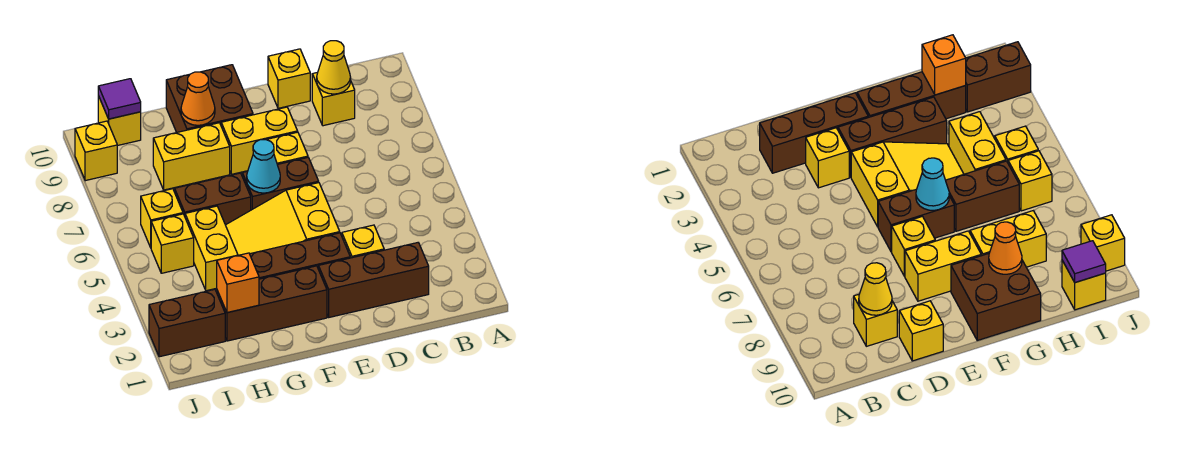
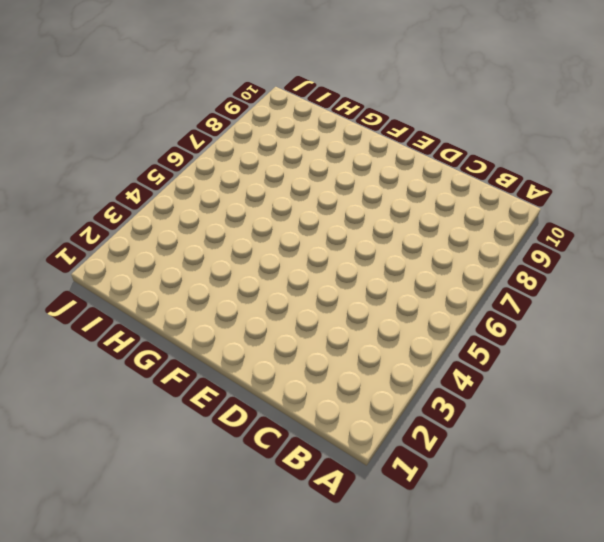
none -> brown 1x3 brick [319,243,429,317]
none -> yellow 1x1 brick [312,72,355,126]
none -> yellow 1x1 brick [342,225,384,258]

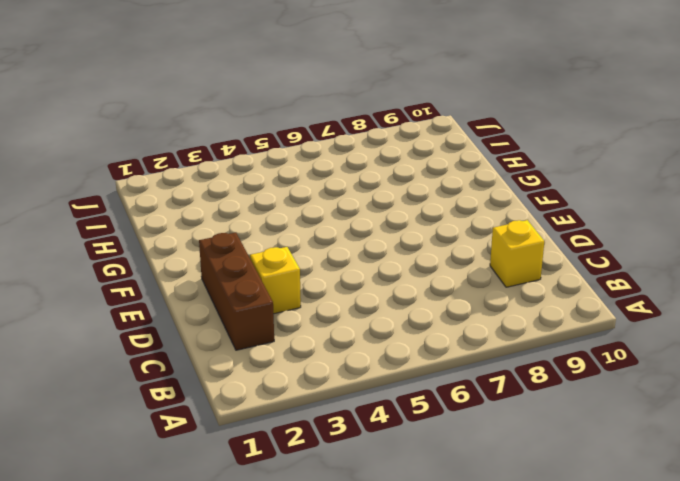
none -> yellow 1x1 brick [268,49,310,108]
none -> brown 1x3 brick [250,233,350,279]
none -> yellow 2x3 slope [226,183,340,255]

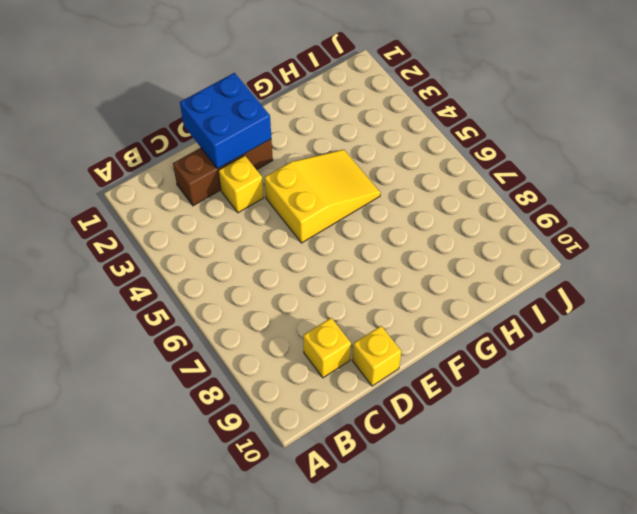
blue 2x2 brick [180,73,271,169] -> none
none -> brown 1x3 brick [250,233,350,279]
none -> brown 1x2 brick [242,158,319,210]
none -> yellow 1x1 brick [267,132,308,164]

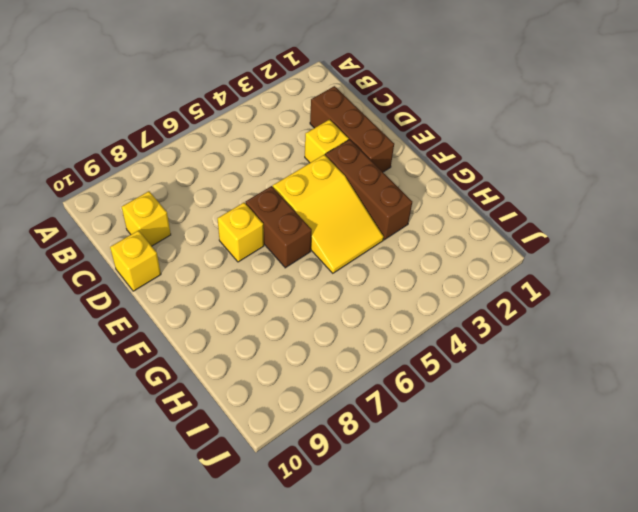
none -> yellow 1x2 brick [221,107,298,174]
none -> brown 1x3 brick [217,266,327,341]
none -> brown 2x2 brick [166,65,253,132]

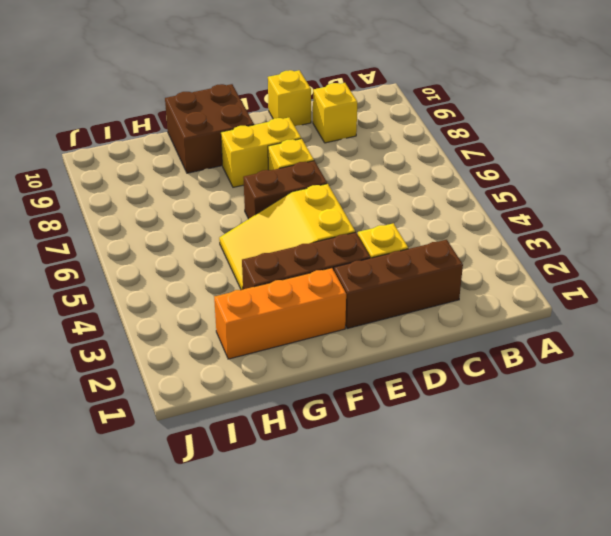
orange 1x3 brick [214,268,346,359] -> brown 1x3 brick [217,266,327,341]
none -> brown 1x2 brick [175,173,251,225]
none -> yellow 1x2 brick [153,123,230,190]
none -> yellow 1x2 brick [185,206,238,291]

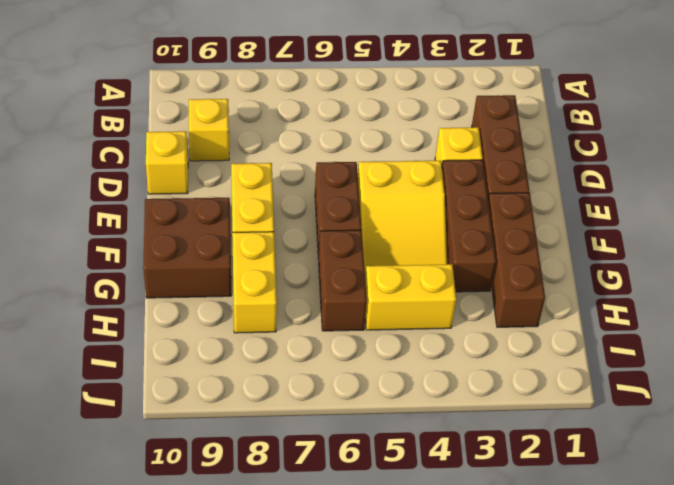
none -> yellow 1x1 brick [267,132,308,164]
none -> brown 1x2 brick [149,289,225,357]
none -> yellow 1x1 brick [151,214,194,273]

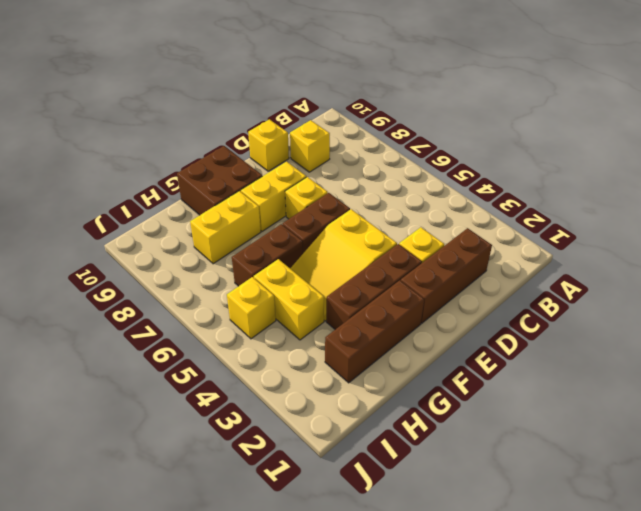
none -> brown 1x2 brick [149,289,225,357]
none -> yellow 1x1 brick [141,189,183,247]
none -> yellow 1x1 brick [98,96,141,146]

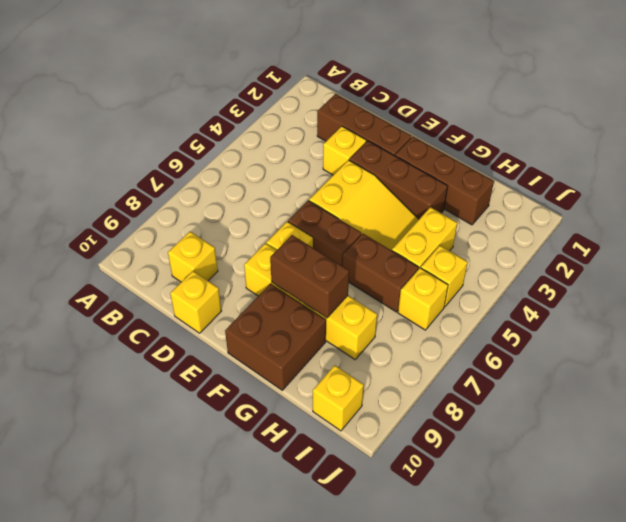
brown 1x2 brick [270,235,349,318] -> brown 1x2 brick moved to [149,289,225,357]
none -> yellow 1x1 brick [75,121,117,181]
none -> yellow 1x1 cone [317,41,351,94]
none -> cyan 1x1 cone [247,140,280,193]

